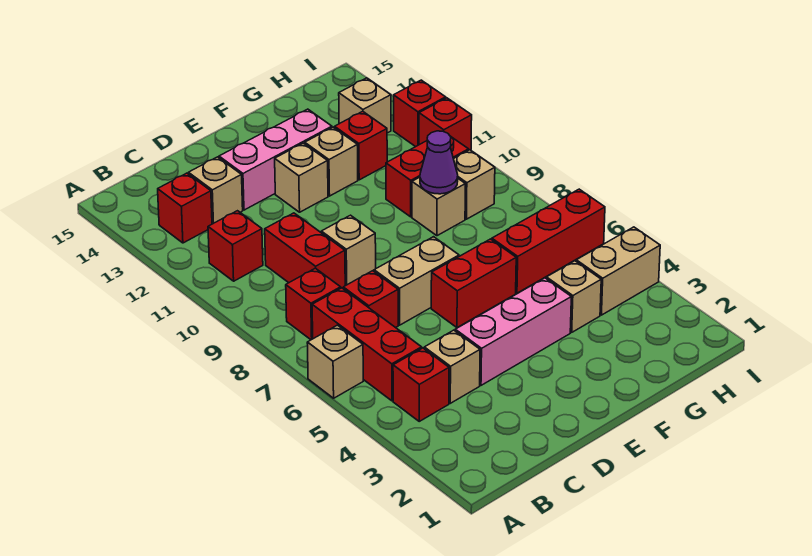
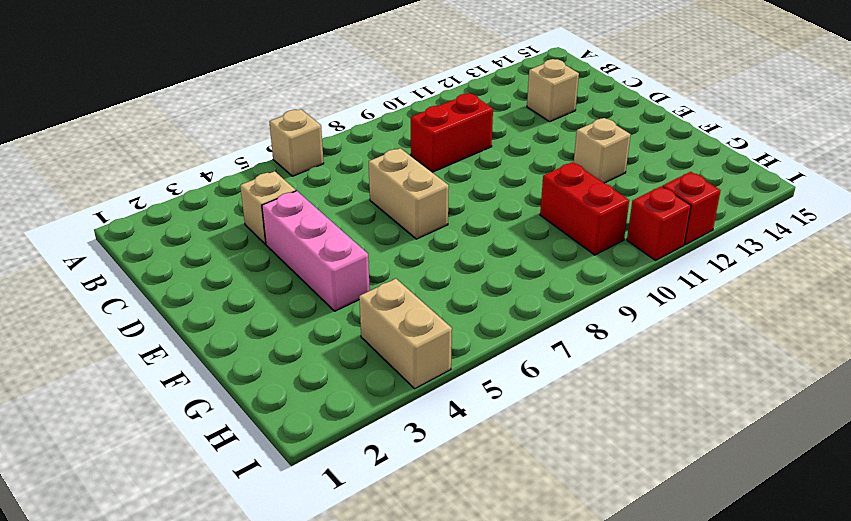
none -> red 1x1 brick [393,348,449,421]
none -> red 1x3 brick [312,288,422,401]
none -> red 1x1 brick [286,268,341,340]

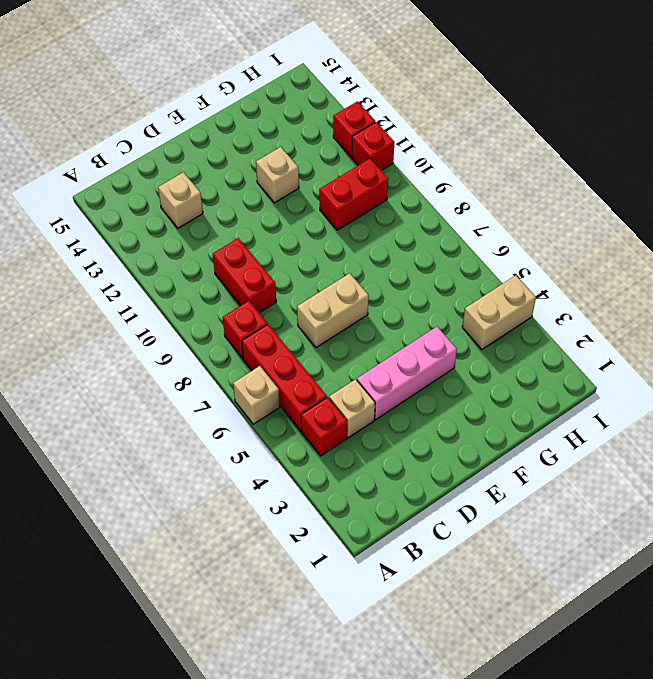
none -> red 1x1 brick [208,211,263,281]
none -> red 1x1 brick [158,173,212,243]
none -> red 1x1 brick [343,271,398,328]

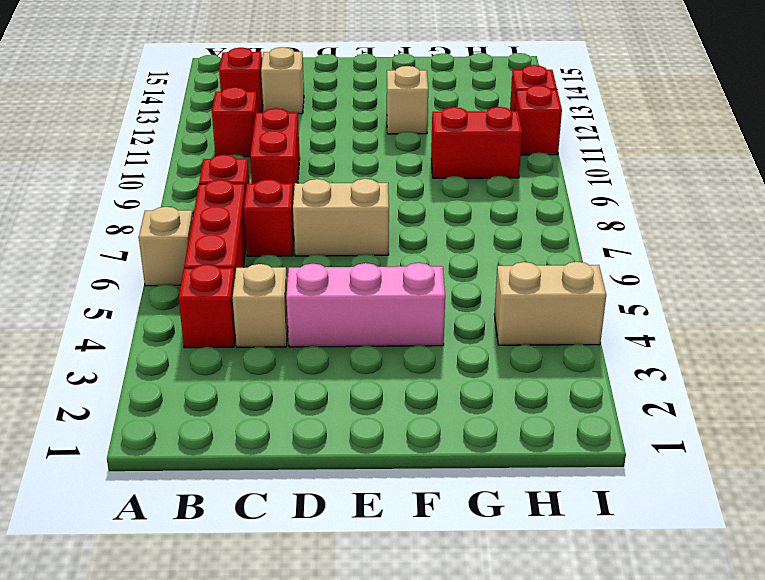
none -> tan 1x1 brick [321,215,376,286]
none -> pink 1x3 brick [219,109,332,210]
none -> red 1x2 brick [431,239,516,328]

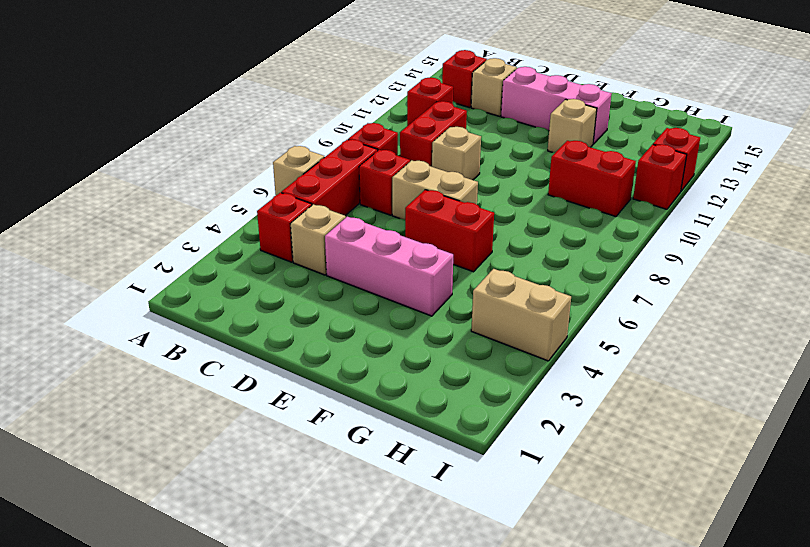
none -> tan 1x1 brick [275,143,328,212]
none -> tan 1x1 brick [546,261,601,332]
none -> red 1x3 brick [492,189,605,293]

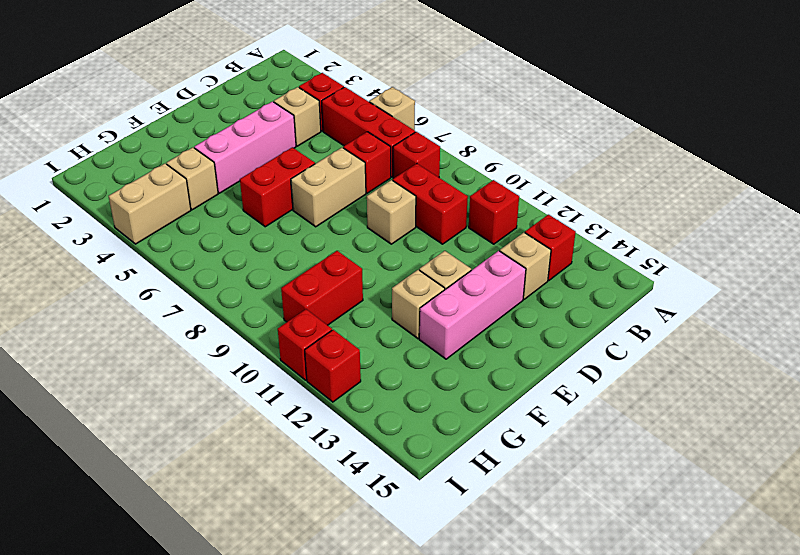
none -> red 1x3 brick [492,189,605,293]
none -> tan 1x1 brick [412,177,465,236]
none -> red 1x1 brick [335,111,387,180]

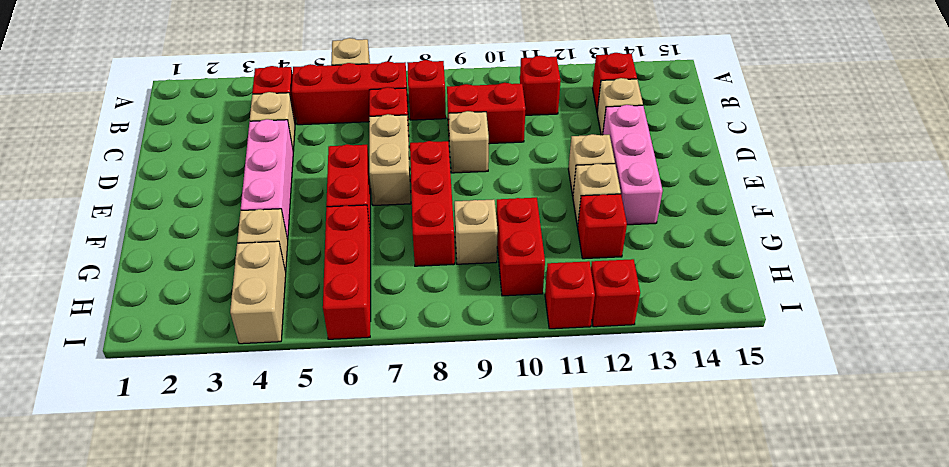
red 1x3 brick [410,141,455,266] -> none
none -> tan 1x1 brick [454,150,495,219]
none -> tan 1x1 brick [339,78,391,133]
none -> purple 1x1 cone [420,131,458,194]

